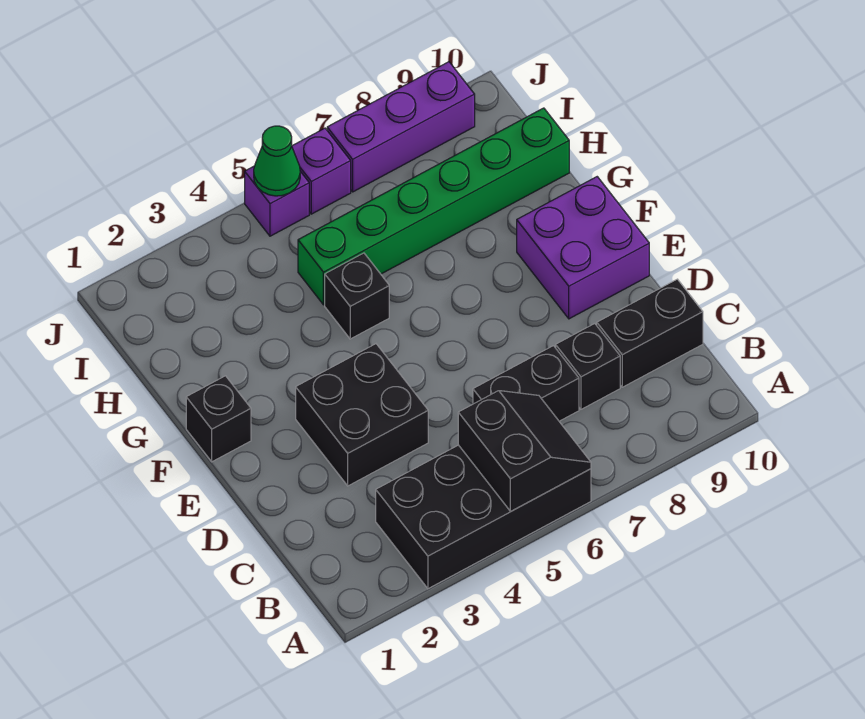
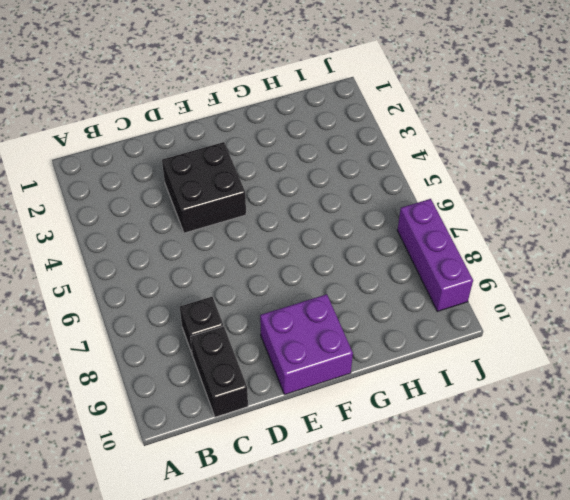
none -> black 2x4 brick [376,445,591,589]
none -> black 1x2 brick [473,346,579,421]
none -> black 1x1 brick [186,376,251,462]

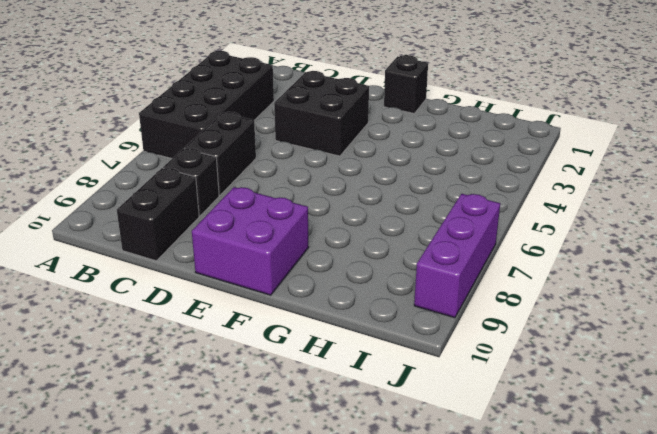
none -> black 1x1 brick [325,253,389,339]
none -> green 1x6 brick [298,108,569,305]
none -> purple 1x1 brick [245,166,309,236]

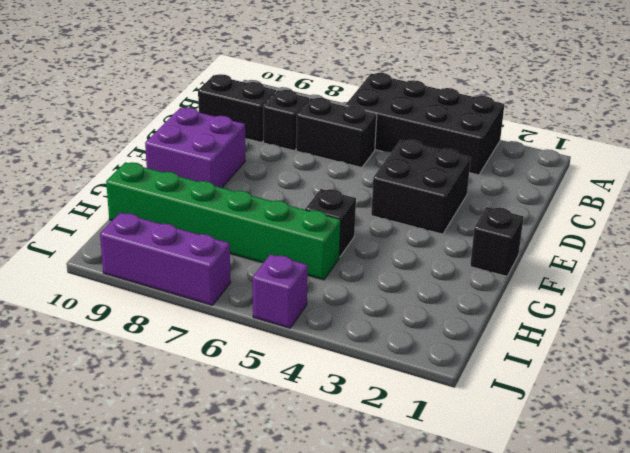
none -> purple 1x1 brick [292,128,351,214]
none -> black 2x2 slope [458,391,591,511]
none -> green 1x1 cone [254,126,300,196]

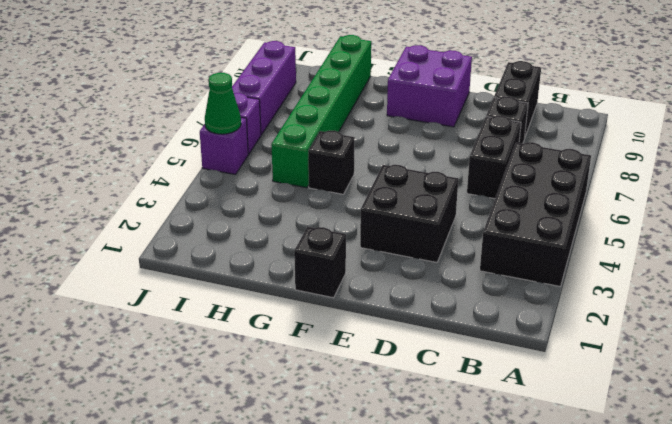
none -> black 2x2 slope [458,391,591,511]

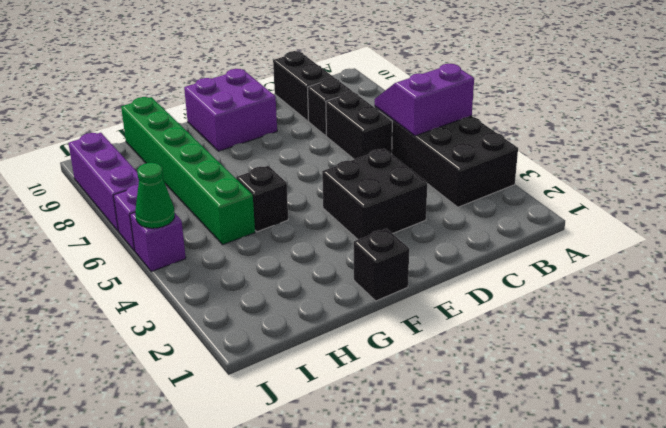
purple 2x2 slope [375,64,474,136] -> black 2x2 slope [458,391,591,511]

